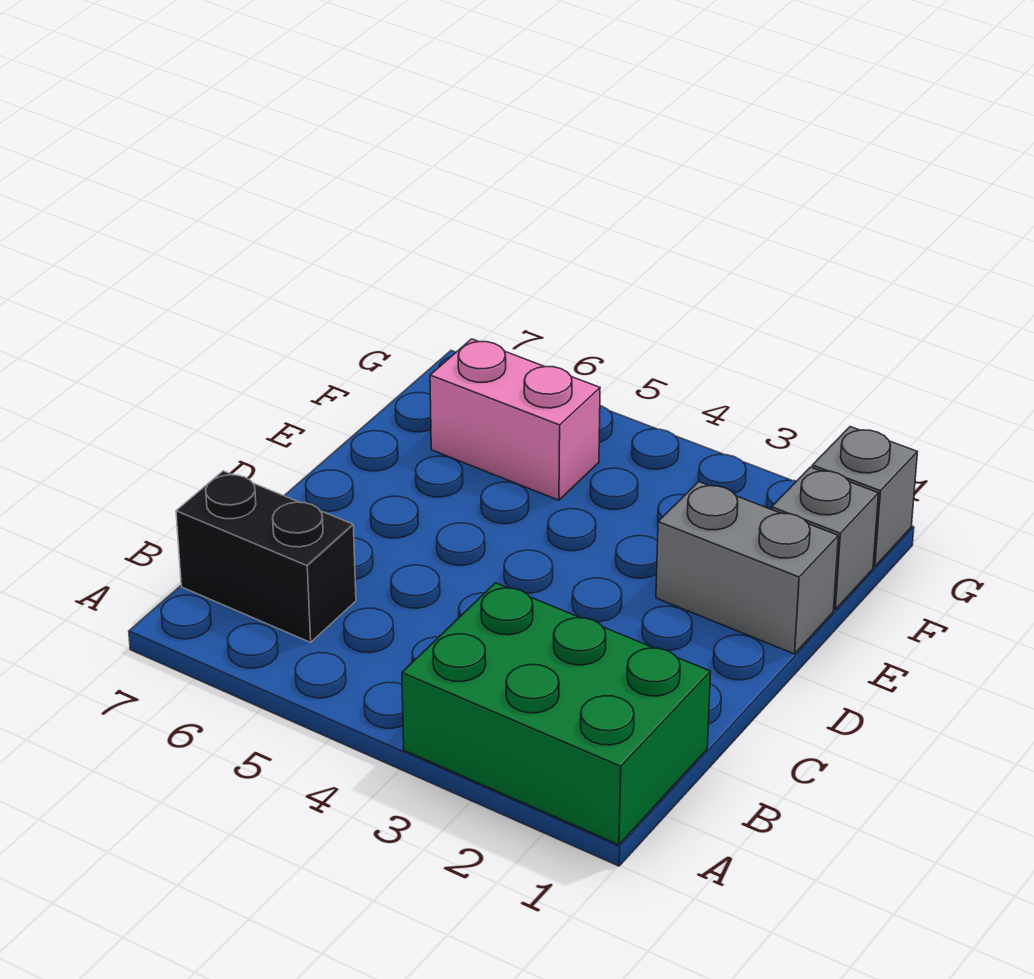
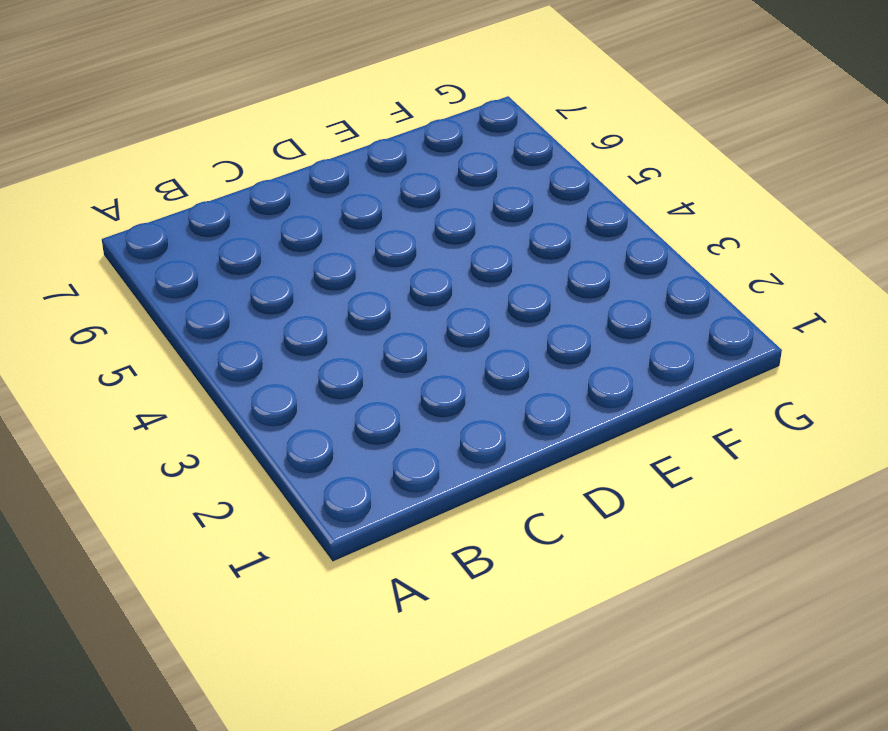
none -> green 2x3 brick [402,583,711,845]
none -> black 1x2 brick [176,471,356,642]

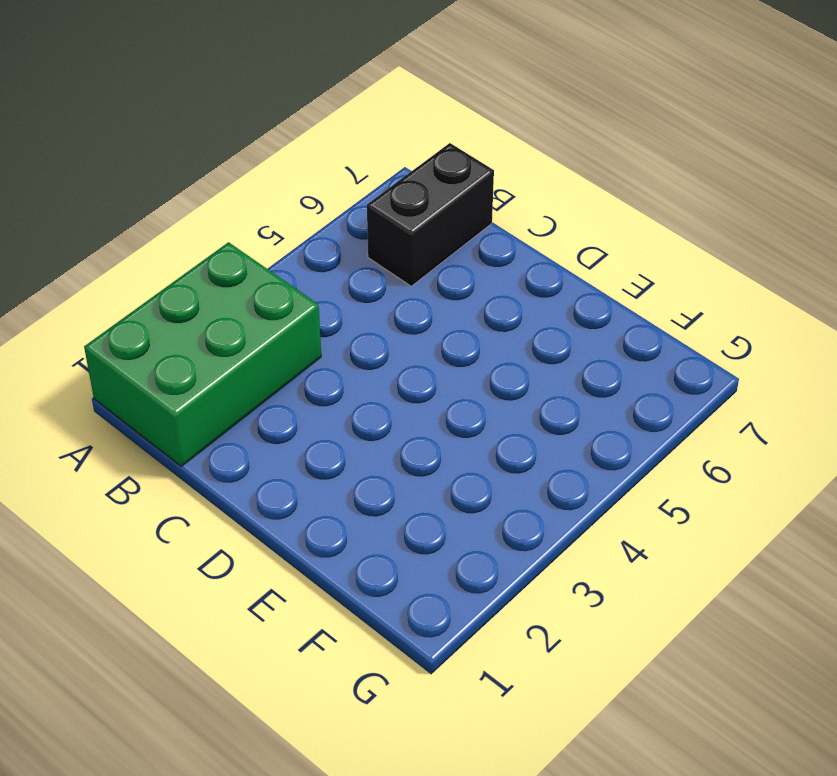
none -> grey 1x2 brick [656,482,838,654]
none -> grey 1x1 brick [772,467,879,610]

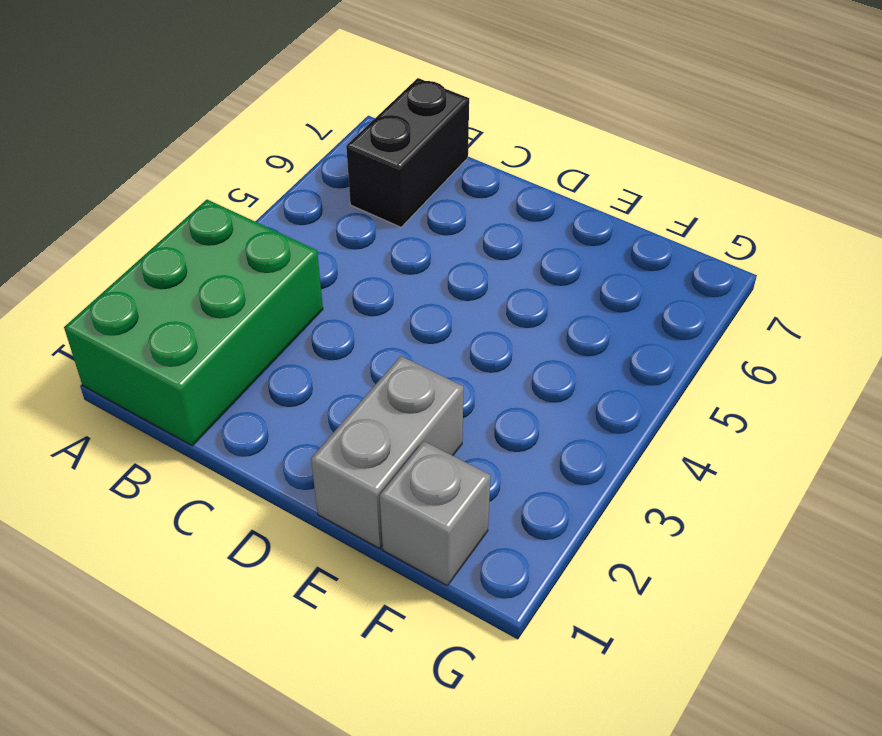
none -> pink 1x2 brick [430,339,600,500]
none -> grey 1x1 brick [812,427,917,567]

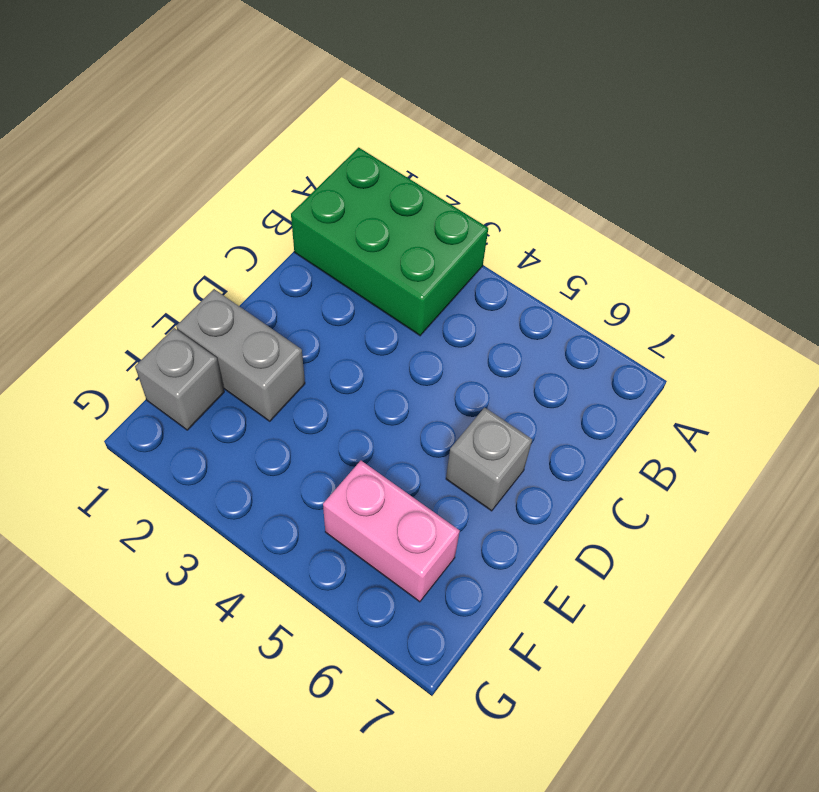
grey 1x1 brick [446,407,532,511] -> grey 1x1 brick moved to [812,427,917,567]
none -> black 1x2 brick [176,471,356,642]

